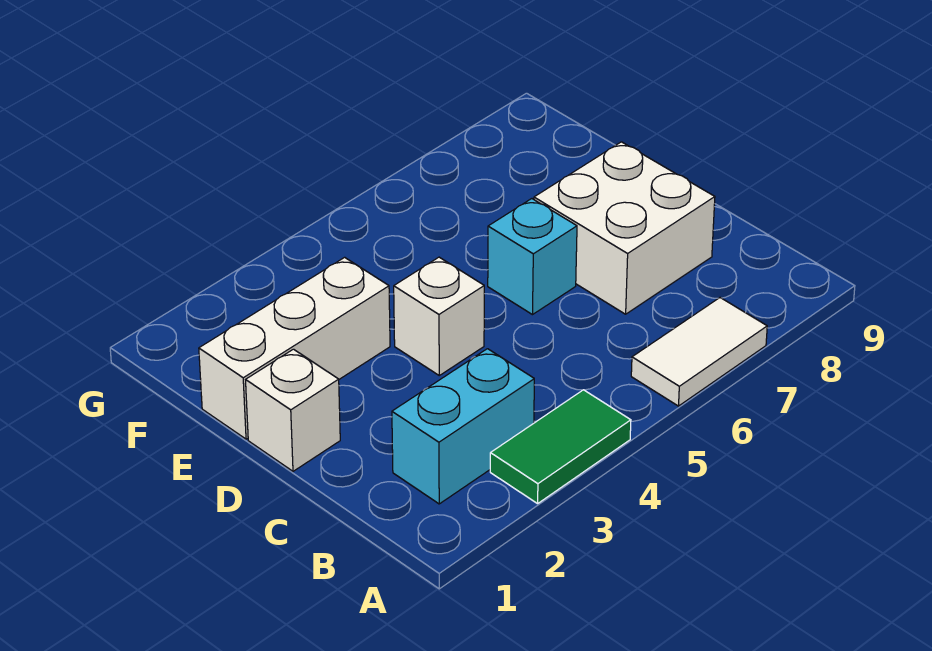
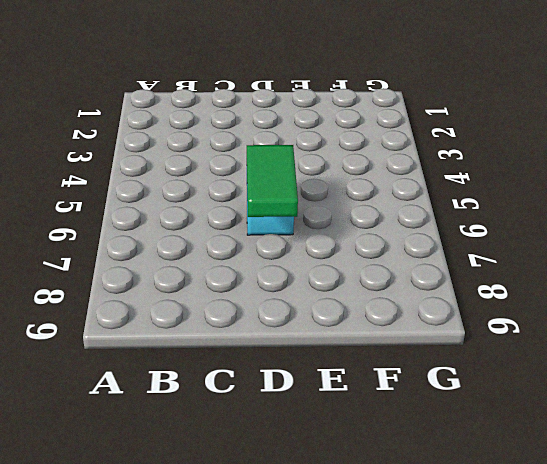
green 1x2 tile [247,145,298,217] -> green 1x2 tile moved to [490,390,631,504]
none -> white 1x2 tile [631,298,767,406]
none -> cyan 1x2 brick [392,349,534,504]

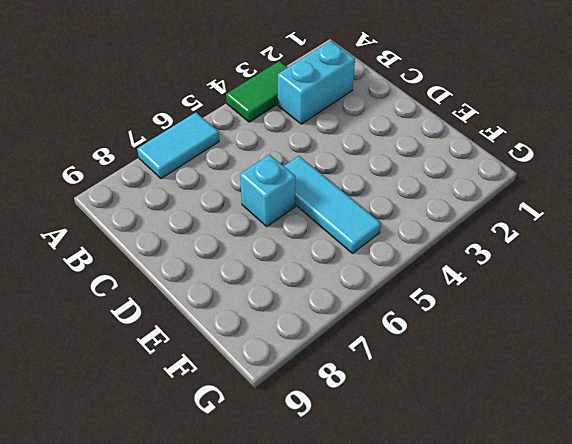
cyan 1x2 tile [137,113,219,179] -> white 1x2 tile [631,298,767,406]
cyan 1x3 tile [284,156,381,254] -> none
none -> white 2x2 brick [534,142,715,314]
none -> white 1x1 brick [246,349,340,471]

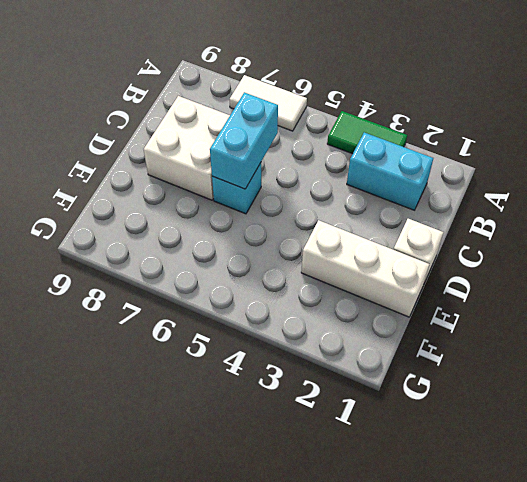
cyan 1x2 brick [210,92,278,189] -> none
none -> white 1x1 brick [394,257,484,375]

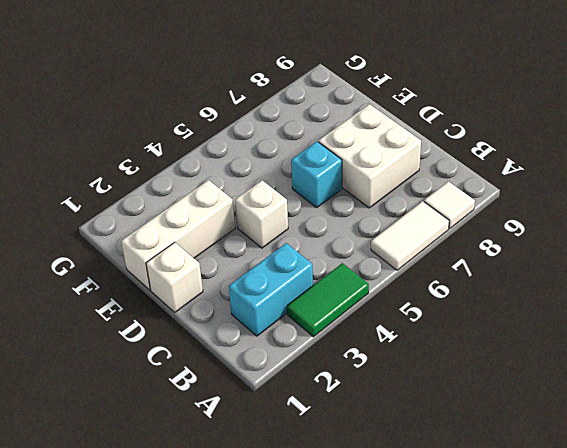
white 1x1 tile [424,181,475,229] -> none

